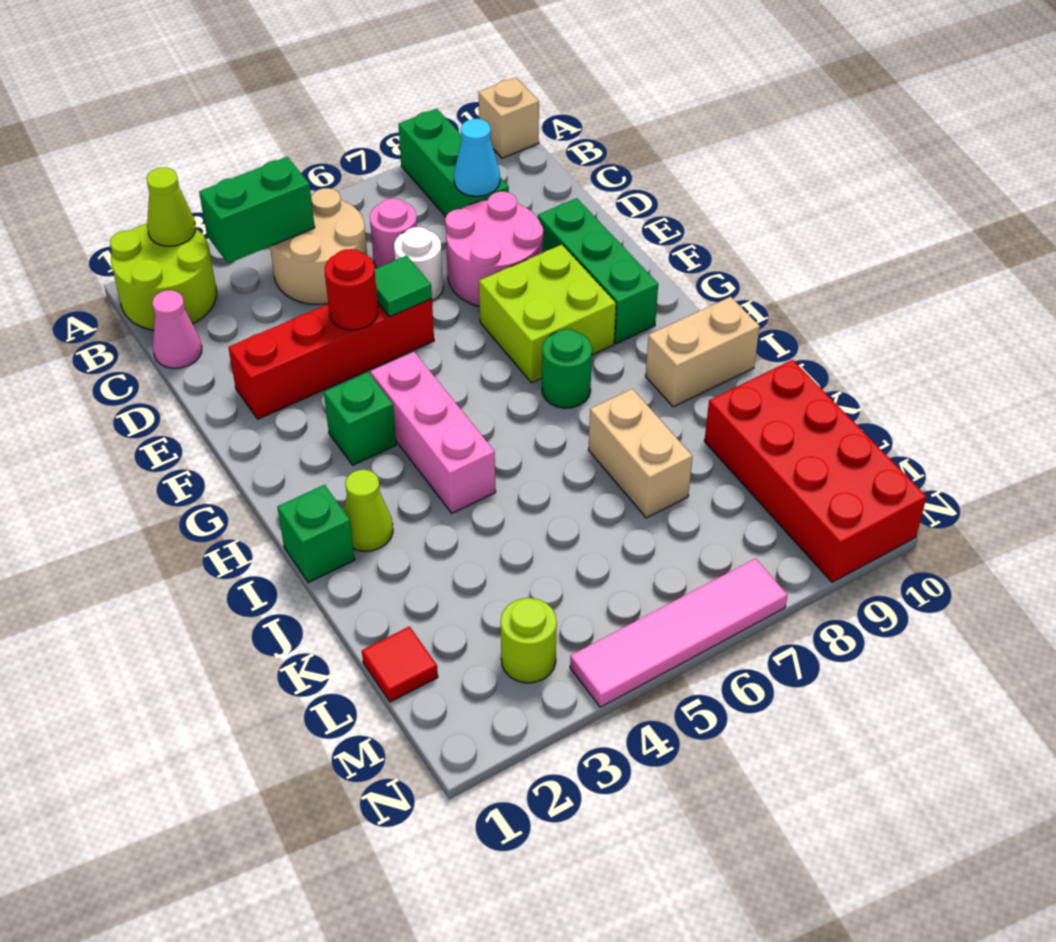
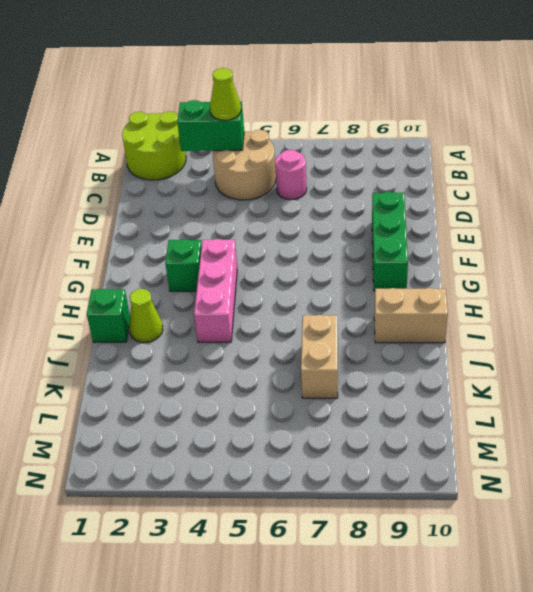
lime 1x1 cone [210,68,241,120] -> lime 1x1 cone moved to [147,168,196,246]
none -> green 1x3 brick [398,109,509,217]
none -> tan 1x1 brick [479,77,539,158]
none -> pink 1x1 cone [152,290,202,368]

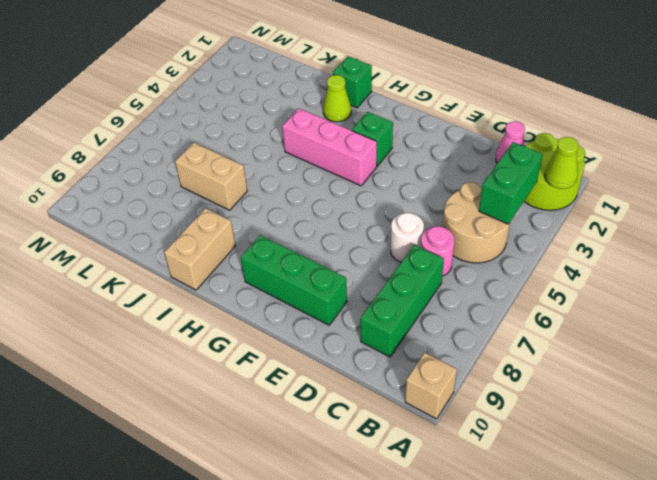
green 1x3 brick [360,245,444,357] -> green 1x3 brick turned to [398,109,509,217]
none -> pink 2x2 round brick [445,192,543,306]
none -> red 1x4 brick [228,299,434,419]
none -> lime 2x2 brick [479,245,616,383]

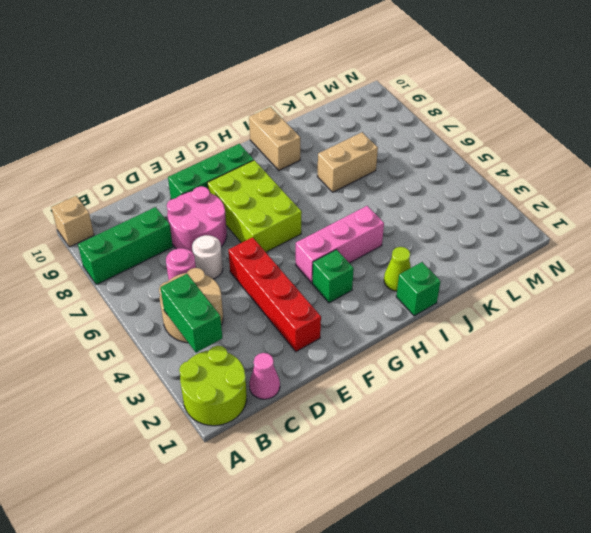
lime 2x3 brick [207,160,302,252] -> lime 2x2 brick [479,245,616,383]
none -> green 1x1 round brick [542,329,592,408]
none -> red 2x4 brick [704,360,927,582]
none -> red 1x1 tile [362,627,438,702]

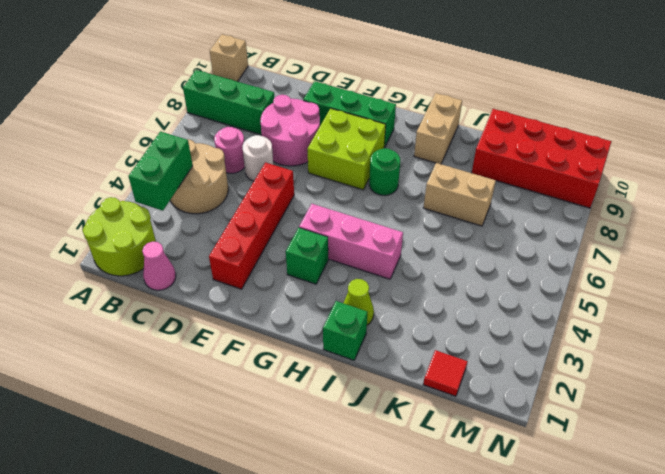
none -> lime 1x1 round brick [501,598,557,683]
none -> pink 1x4 tile [570,559,788,707]
none -> lime 1x1 cone [147,168,196,246]

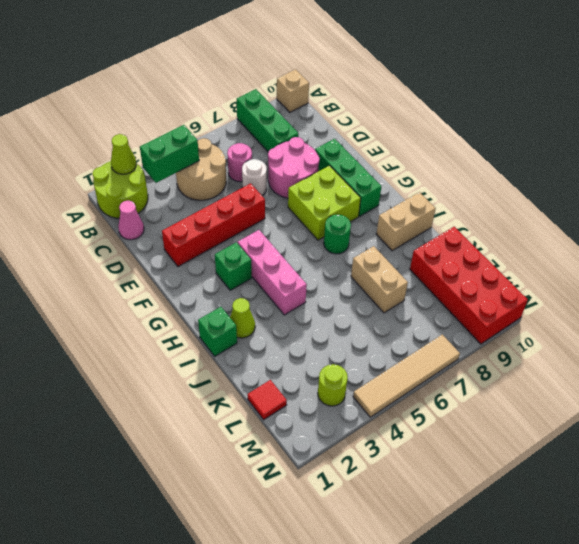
tan 1x4 tile [353,335,460,417] -> pink 1x4 tile [570,559,788,707]
none -> cyan 1x1 cone [454,119,500,196]
none -> red 1x1 round brick [325,249,378,330]
none -> green 1x1 tile [375,256,432,317]

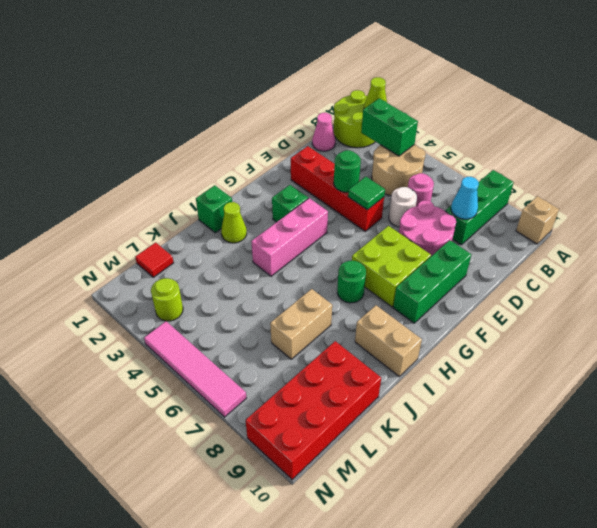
green 1x1 round brick [334,150,361,192] -> red 1x1 round brick [325,249,378,330]

